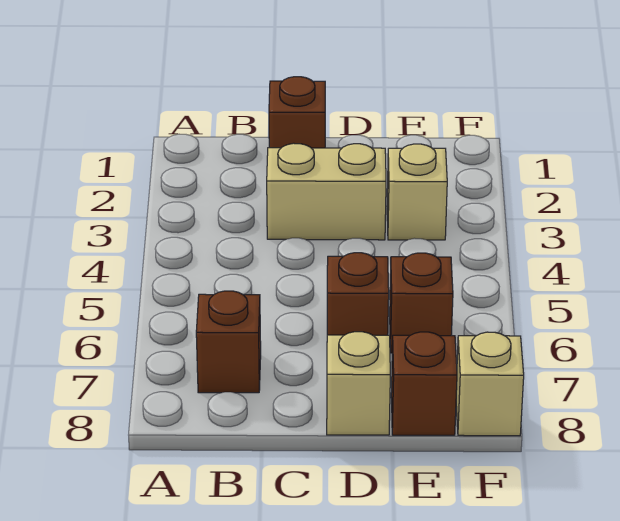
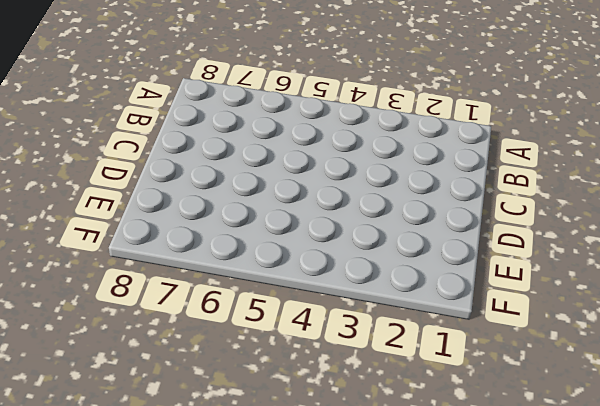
none -> brown 1x1 brick [196,291,261,393]
none -> brown 1x1 brick [269,77,325,148]

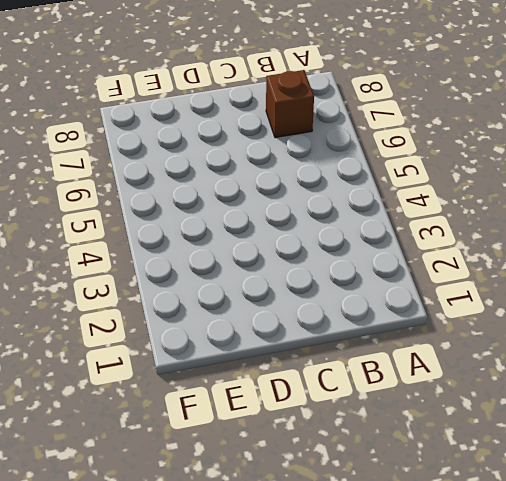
none -> brown 1x1 brick [269,77,325,148]
none -> tan 1x2 brick [267,143,386,240]

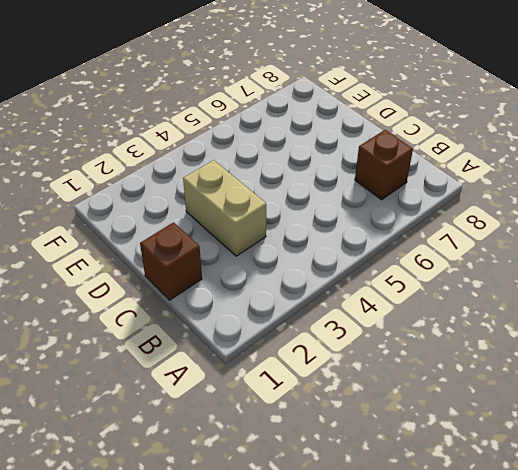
none -> brown 1x1 brick [327,253,389,335]
none -> tan 1x1 brick [327,332,390,435]

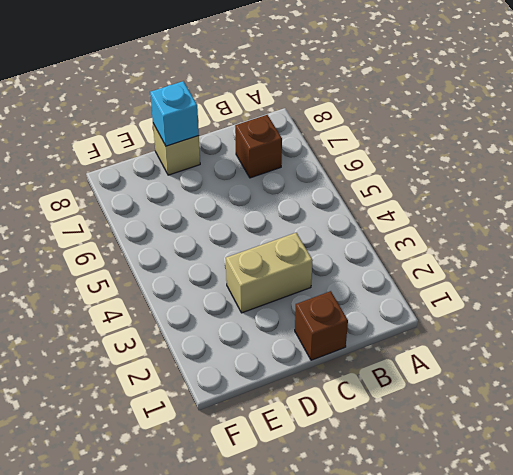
cyan 1x1 brick [150,81,199,146] -> none
none -> brown 1x1 brick [327,253,389,335]
none -> tan 1x1 brick [387,144,447,240]

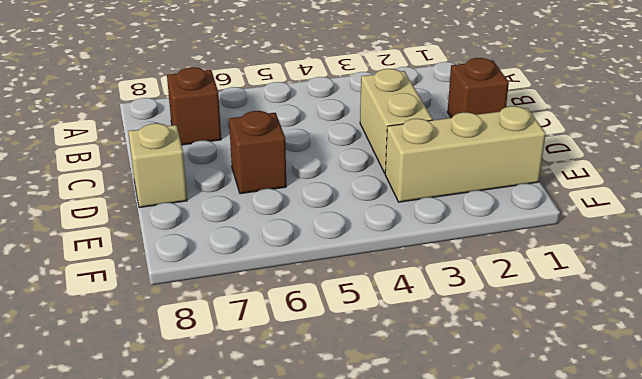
tan 1x3 brick [385,106,546,202] -> tan 1x1 brick [387,144,447,240]
none -> brown 1x1 brick [390,253,453,353]
none -> brown 1x1 brick [391,332,457,435]

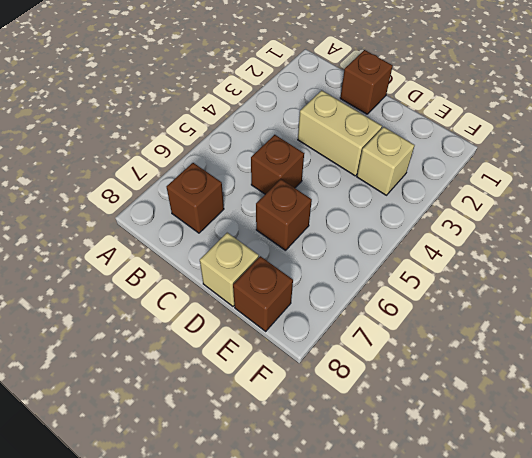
brown 1x1 brick [251,135,304,194] -> brown 1x1 brick moved to [390,253,453,353]
none -> tan 1x1 brick [456,332,524,436]

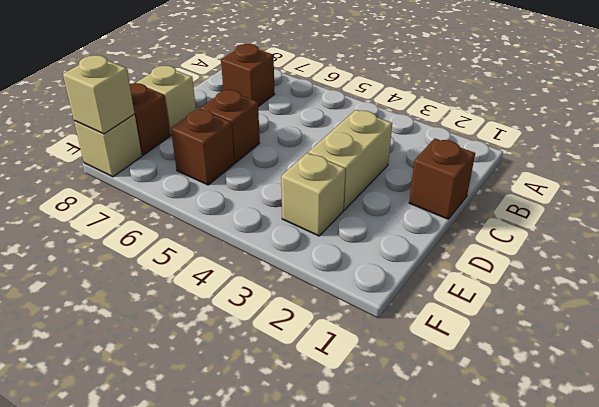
tan 1x1 brick [63,55,135,134] -> none

